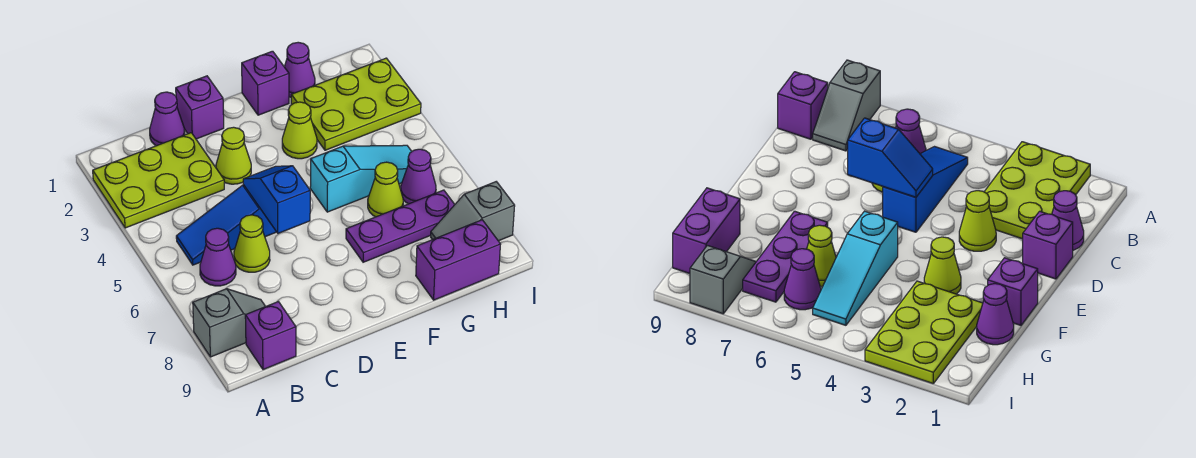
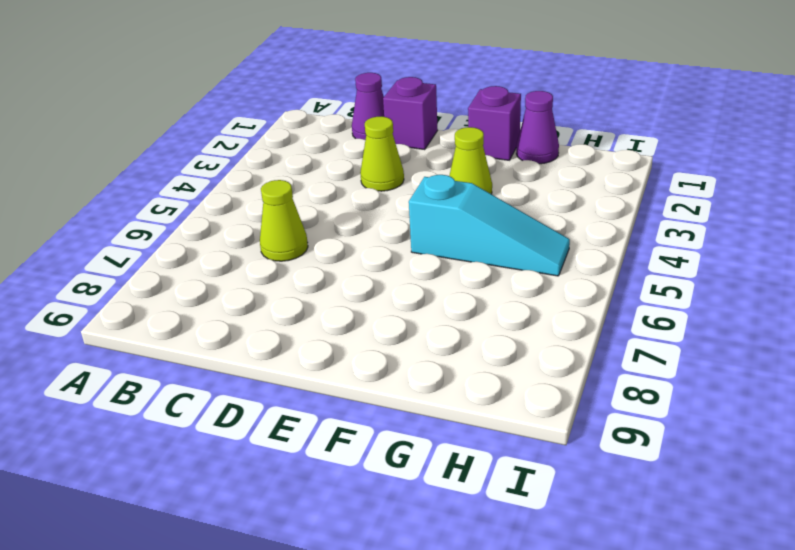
none -> lime 2x3 plate [93,133,224,228]
none -> grey 1x2 slope [193,289,266,357]
none -> blue 1x3 slope [176,185,276,265]

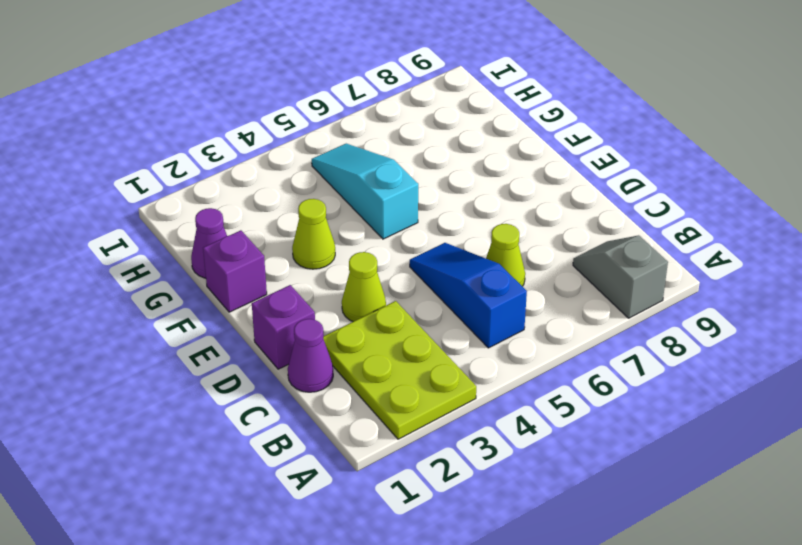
blue 1x3 slope [410,243,527,348] -> blue 1x3 slope turned to [176,185,276,265]
none -> purple 1x1 cone [200,228,236,286]
none -> purple 1x1 brick [245,302,296,370]
none -> purple 1x3 plate [346,190,455,262]

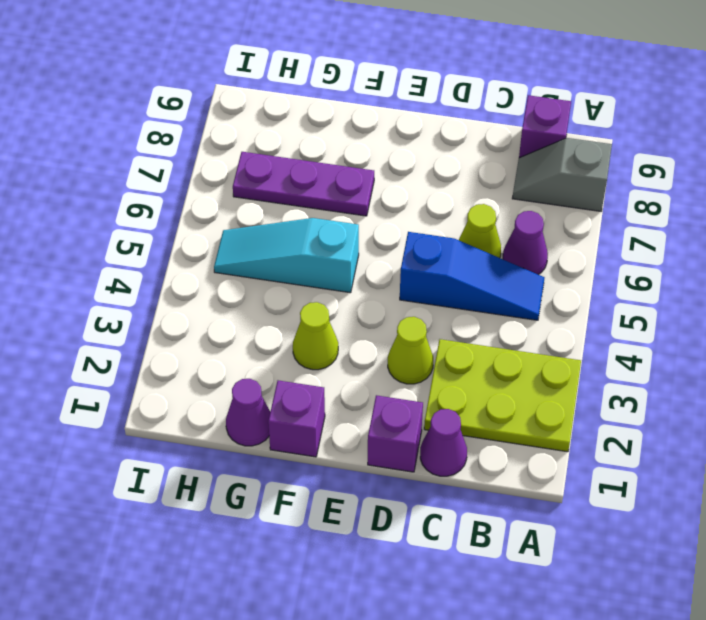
none -> lime 2x3 plate [291,58,421,150]
none -> lime 1x1 cone [368,162,403,217]
none -> purple 1x2 brick [416,220,501,300]

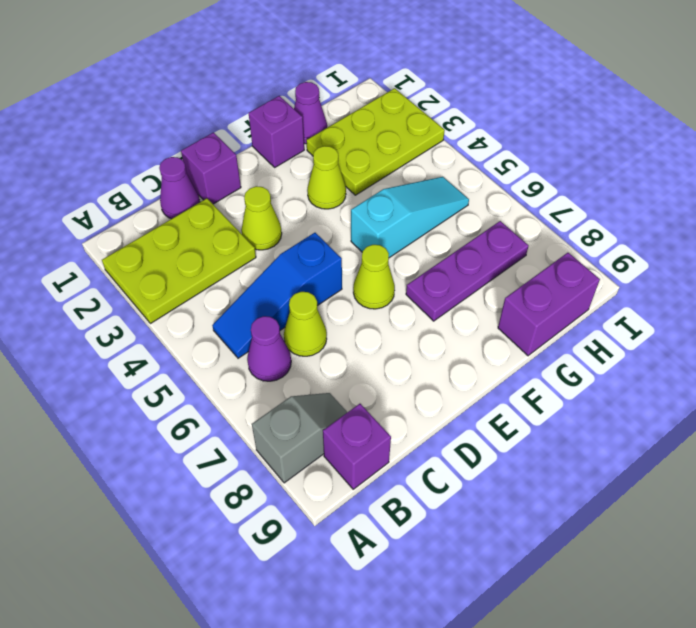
lime 1x1 cone [353,245,395,309] -> lime 1x1 cone moved to [368,162,403,217]
none -> purple 1x1 cone [401,149,436,204]
none -> grey 1x2 slope [431,182,515,241]
none -> blue 1x2 slope [243,166,310,233]

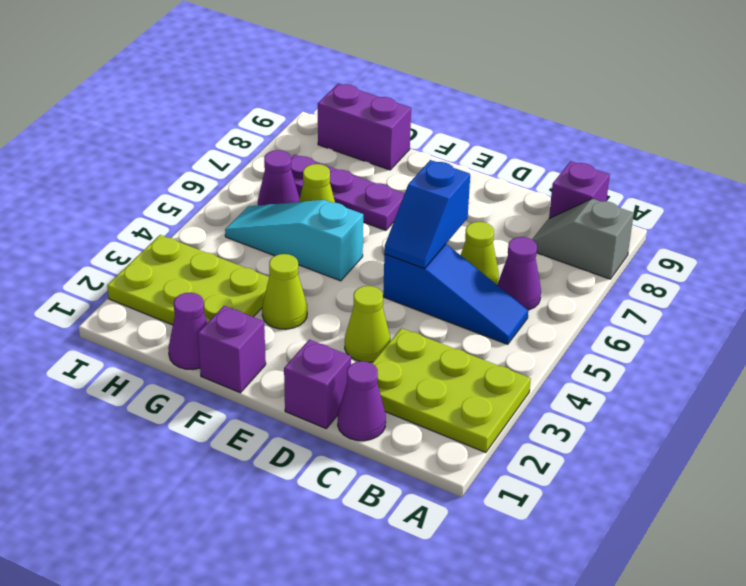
none -> grey 1x2 slope [431,182,515,241]

